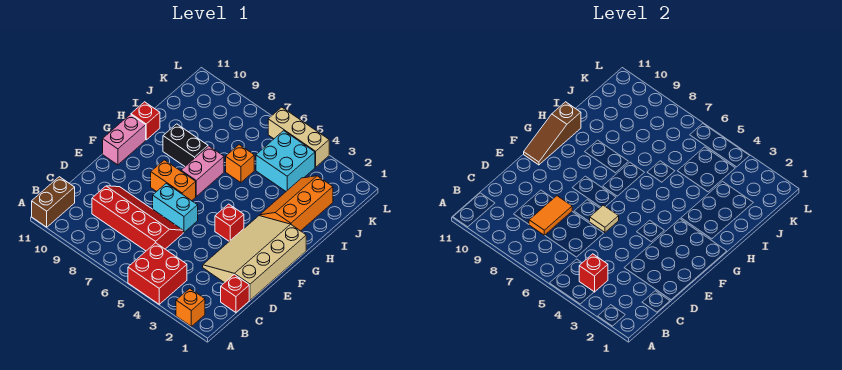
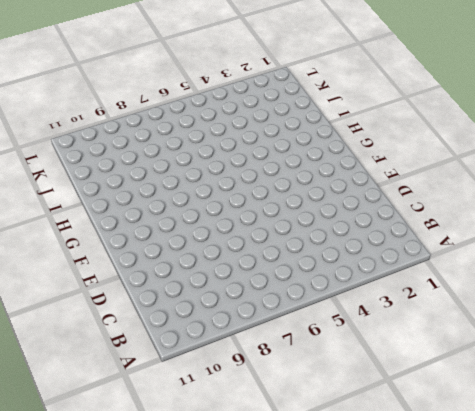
none -> orange 1x1 brick [176,288,205,326]
none -> red 2x2 brick [128,243,187,304]
none -> brown 1x2 brick [32,177,75,227]

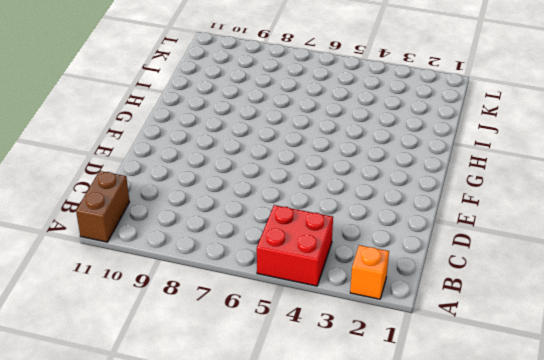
none -> red 1x1 brick [221,275,249,312]
none -> red 2x4 slope [92,186,183,251]
none -> tan 3x4 slope [203,216,306,300]

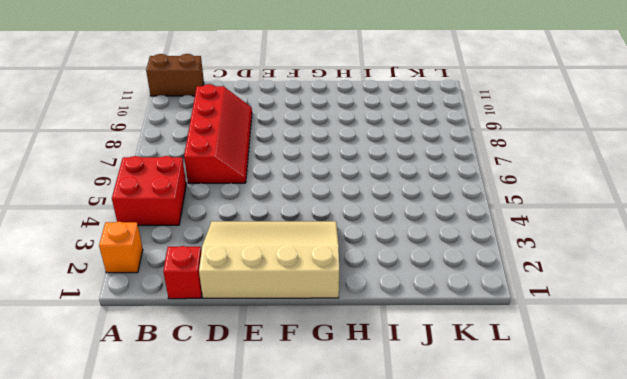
none -> cyan 1x2 brick [153,183,198,232]
none -> red 1x1 brick [215,204,244,241]
none -> orange 1x2 brick [151,160,196,201]

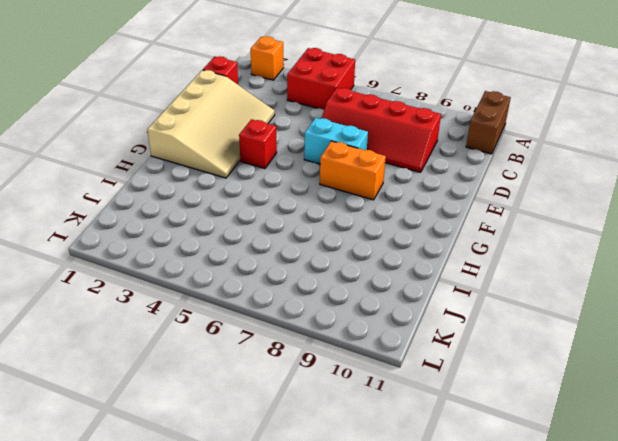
none -> pink 1x2 brick [103,114,146,165]
none -> pink 1x2 brick [181,146,224,196]
none -> orange 2x3 slope [260,176,333,231]

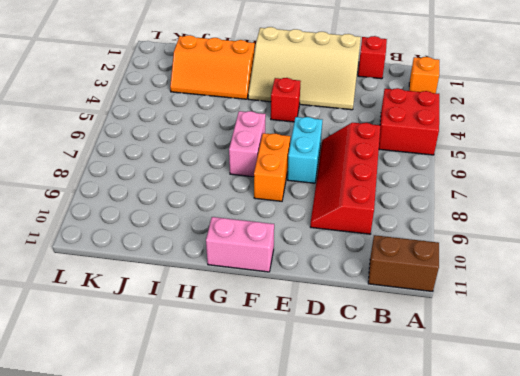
pink 1x2 brick [229,111,266,177] -> pink 1x2 brick turned to [181,146,224,196]
none -> black 1x2 brick [163,124,208,166]
none -> red 1x1 brick [131,102,160,140]
none -> orange 1x1 brick [226,145,254,183]

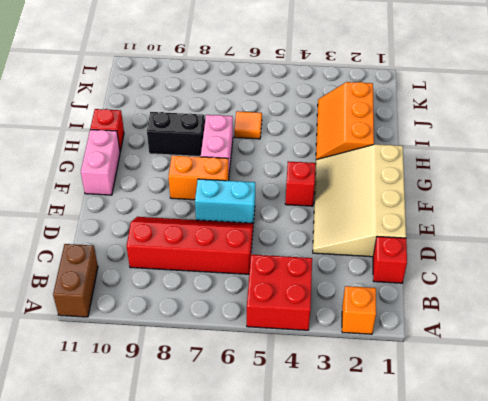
orange 1x1 tile [234,111,262,139] -> orange 1x1 brick [226,145,254,183]
none -> cyan 2x2 brick [256,131,315,191]
none -> tan 1x3 brick [268,107,329,167]
none -> red 1x1 brick [579,254,608,292]

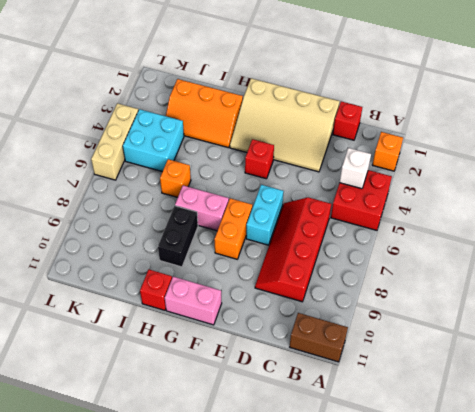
white 1x1 brick [340,148,371,189] -> red 1x1 brick [579,254,608,292]
none -> orange 1x2 tile [529,196,572,235]
none -> tan 1x1 tile [590,205,619,232]
none -> brown 1x3 slope [524,102,581,165]

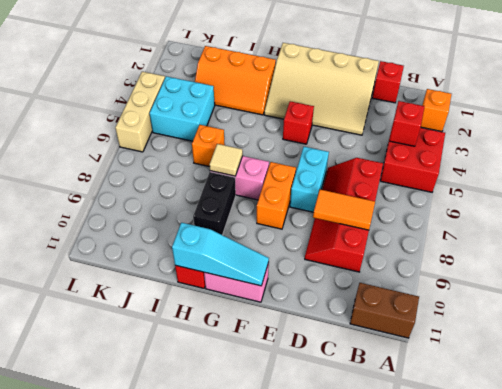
cyan 1x3 slope [172,223,269,286] -> brown 1x3 slope [524,102,581,165]
tan 1x1 tile [210,144,243,176] -> tan 1x1 tile moved to [590,205,619,232]

